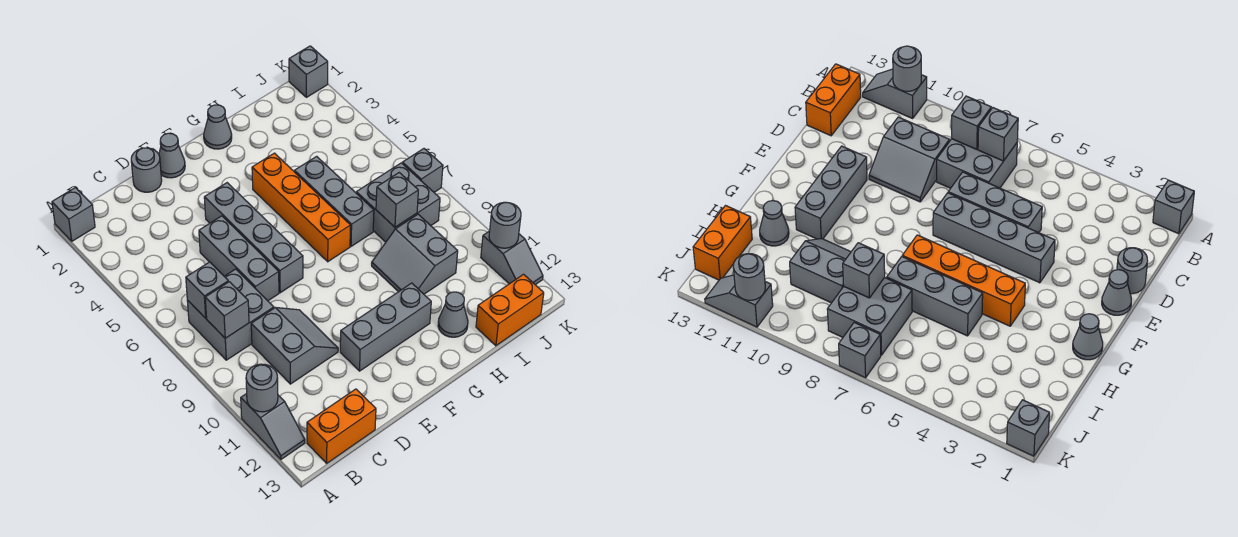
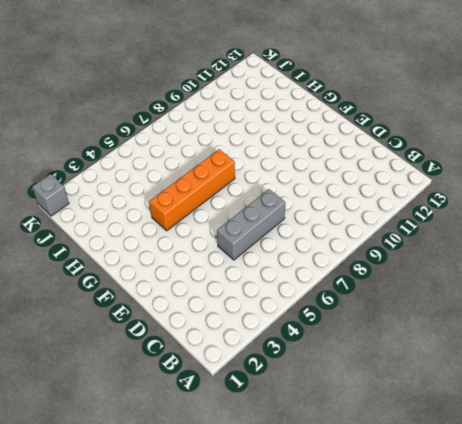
none -> grey 1x1 brick [52,188,95,241]
none -> grey 1x2 slope [241,394,305,459]
none -> grey 2x2 brick [187,269,274,360]

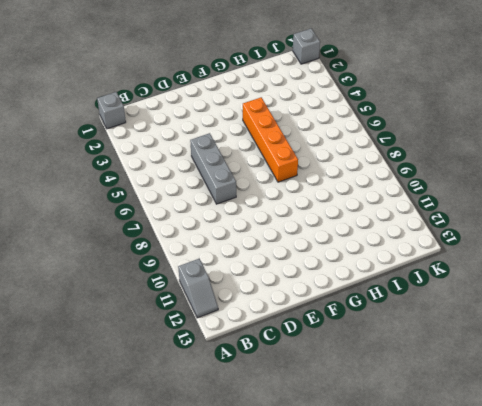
none -> grey 2x2 brick [187,269,274,360]
none -> orange 1x2 brick [307,389,376,463]
none -> grey 2x2 slope [251,308,338,384]

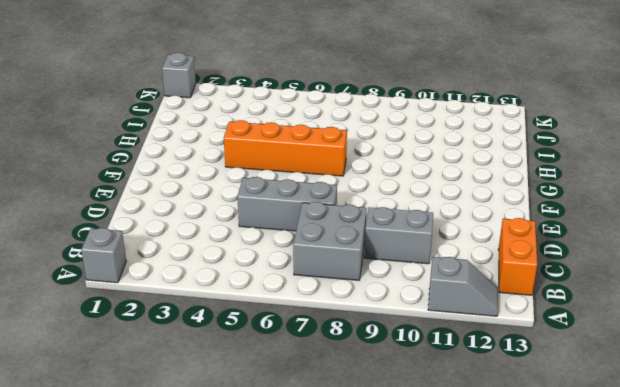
none -> grey 1x1 round brick [131,148,162,192]
none -> grey 1x1 cone [159,133,185,178]
none -> grey 1x4 brick [204,183,303,293]

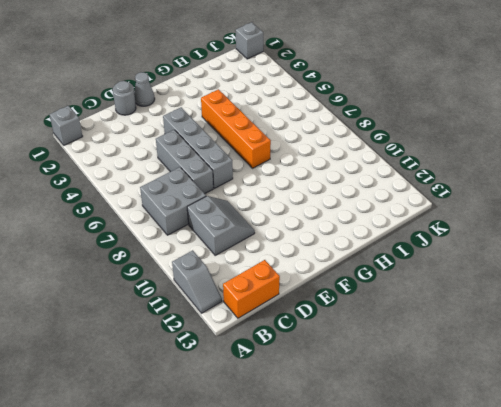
none -> grey 1x3 brick [340,283,431,371]
none -> grey 1x1 cone [204,105,232,149]
none -> grey 1x3 brick [294,156,374,246]

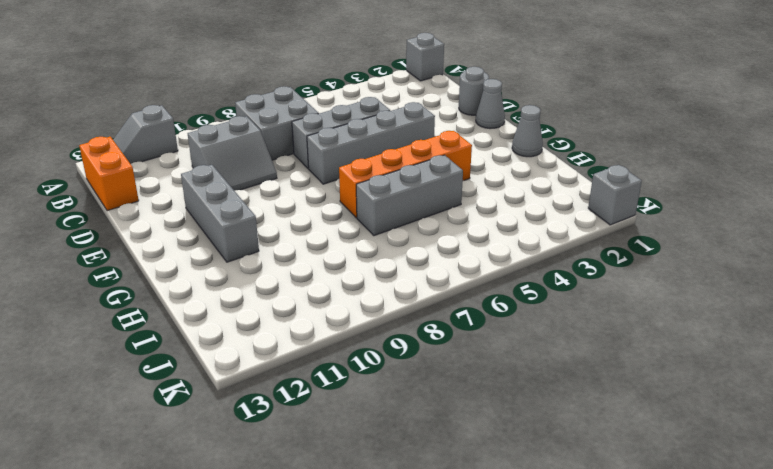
none -> grey 2x2 slope [372,214,458,294]
none -> grey 1x1 cone [438,292,468,337]
none -> grey 2x2 brick [356,163,440,242]

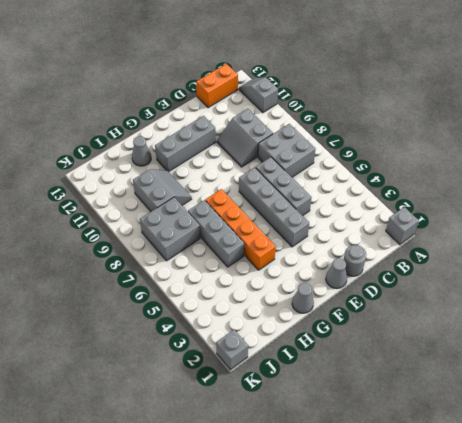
none -> orange 1x2 brick [476,274,544,346]
none -> grey 1x1 brick [402,149,443,192]
none -> grey 1x2 slope [481,231,543,285]

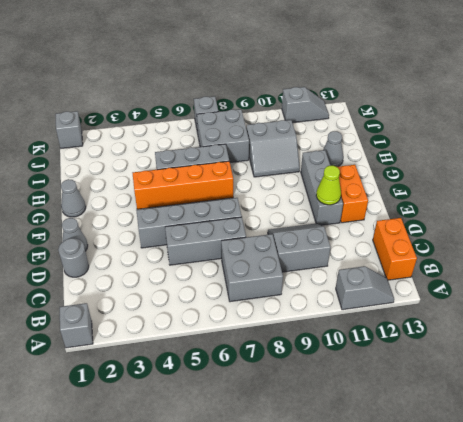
lime 1x1 cone [316,166,341,205] -> none
orange 1x2 brick [338,165,368,223] -> orange 1x2 brick moved to [476,274,544,346]
none -> grey 1x1 round brick [246,364,278,412]
none -> grey 1x1 brick [186,262,228,318]
none -> grey 1x1 brick [205,282,249,338]

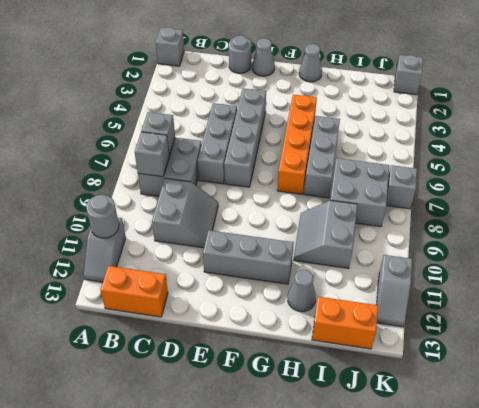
none -> grey 1x1 brick [376,173,418,227]
none -> grey 1x1 round brick [489,202,521,248]

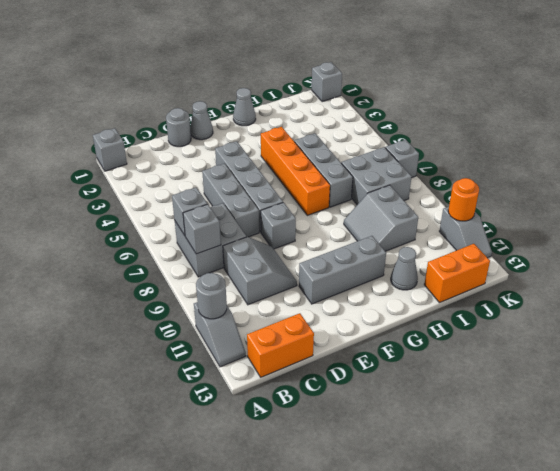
grey 1x1 brick [261,202,296,249] -> grey 1x1 brick moved to [376,173,418,227]
orange 1x1 round brick [448,178,479,221] -> grey 1x1 round brick [489,202,521,248]

